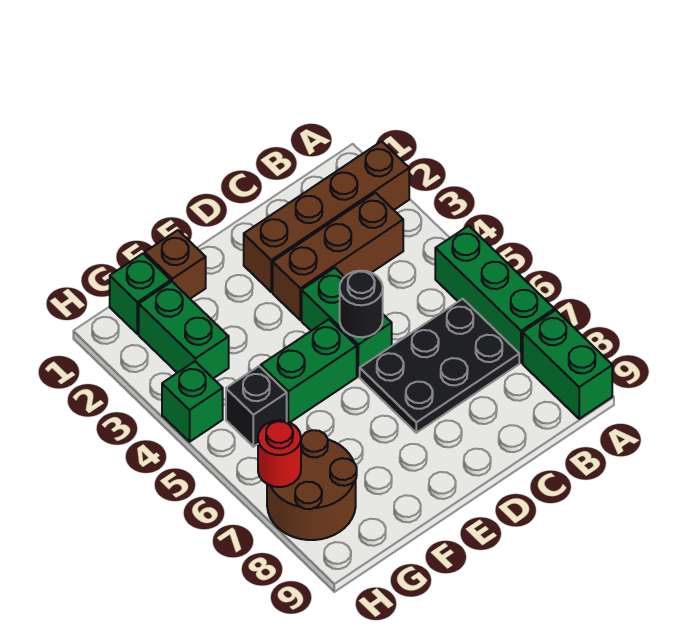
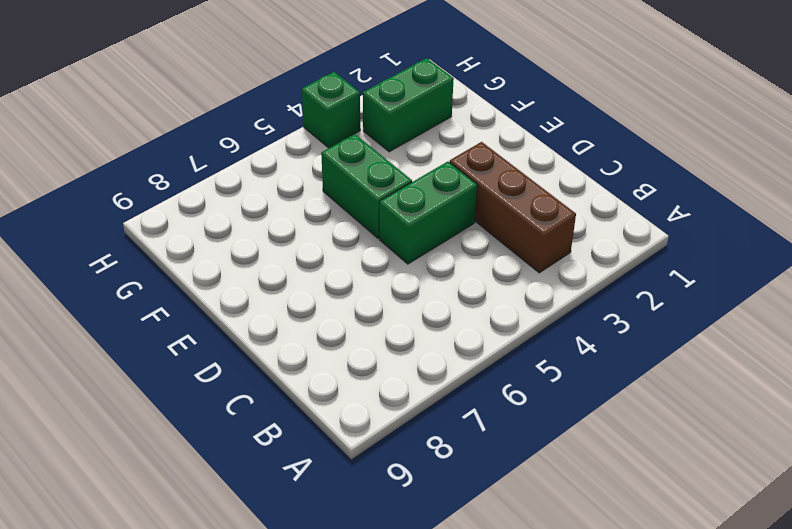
none -> brown 1x4 brick [244,141,409,292]
none -> green 1x3 brick [435,226,554,363]
none -> green 1x2 brick [523,310,612,419]

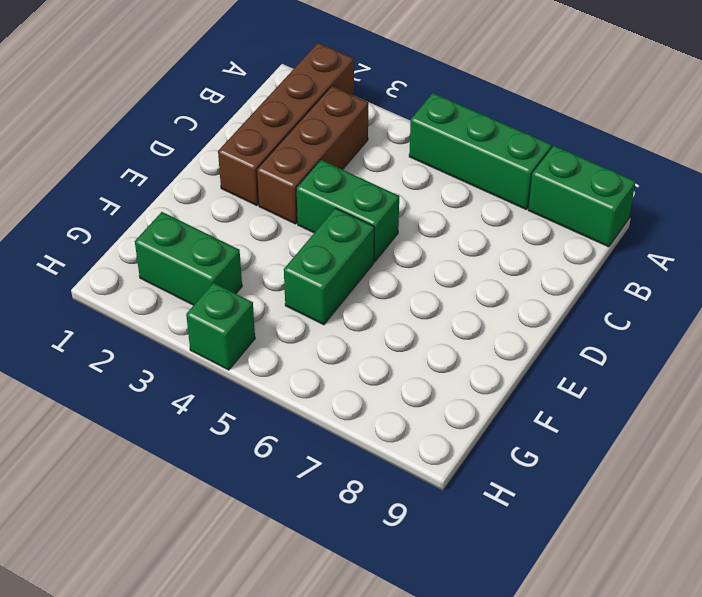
none -> black 2x3 plate [360,299,519,433]
none -> brown 1x1 brick [145,230,206,299]
none -> green 1x1 brick [110,254,171,334]

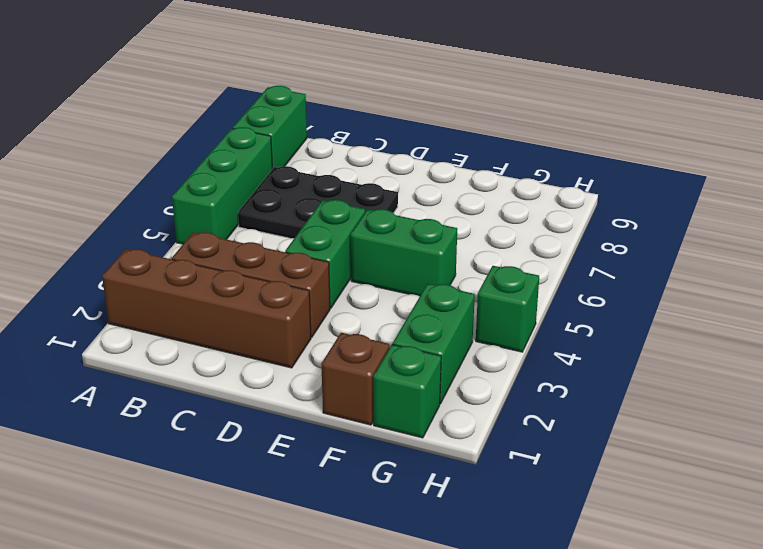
none -> black 1x1 brick [226,366,287,447]
none -> brown 2x2 round brick [267,430,357,540]
none -> black 1x1 round brick [340,271,383,337]

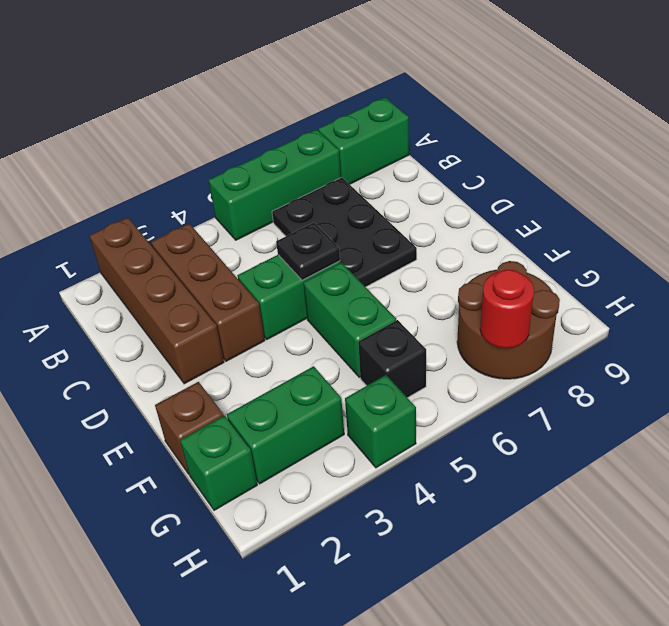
black 1x1 plate [276,223,340,280] -> black 1x1 round brick [340,271,383,337]

